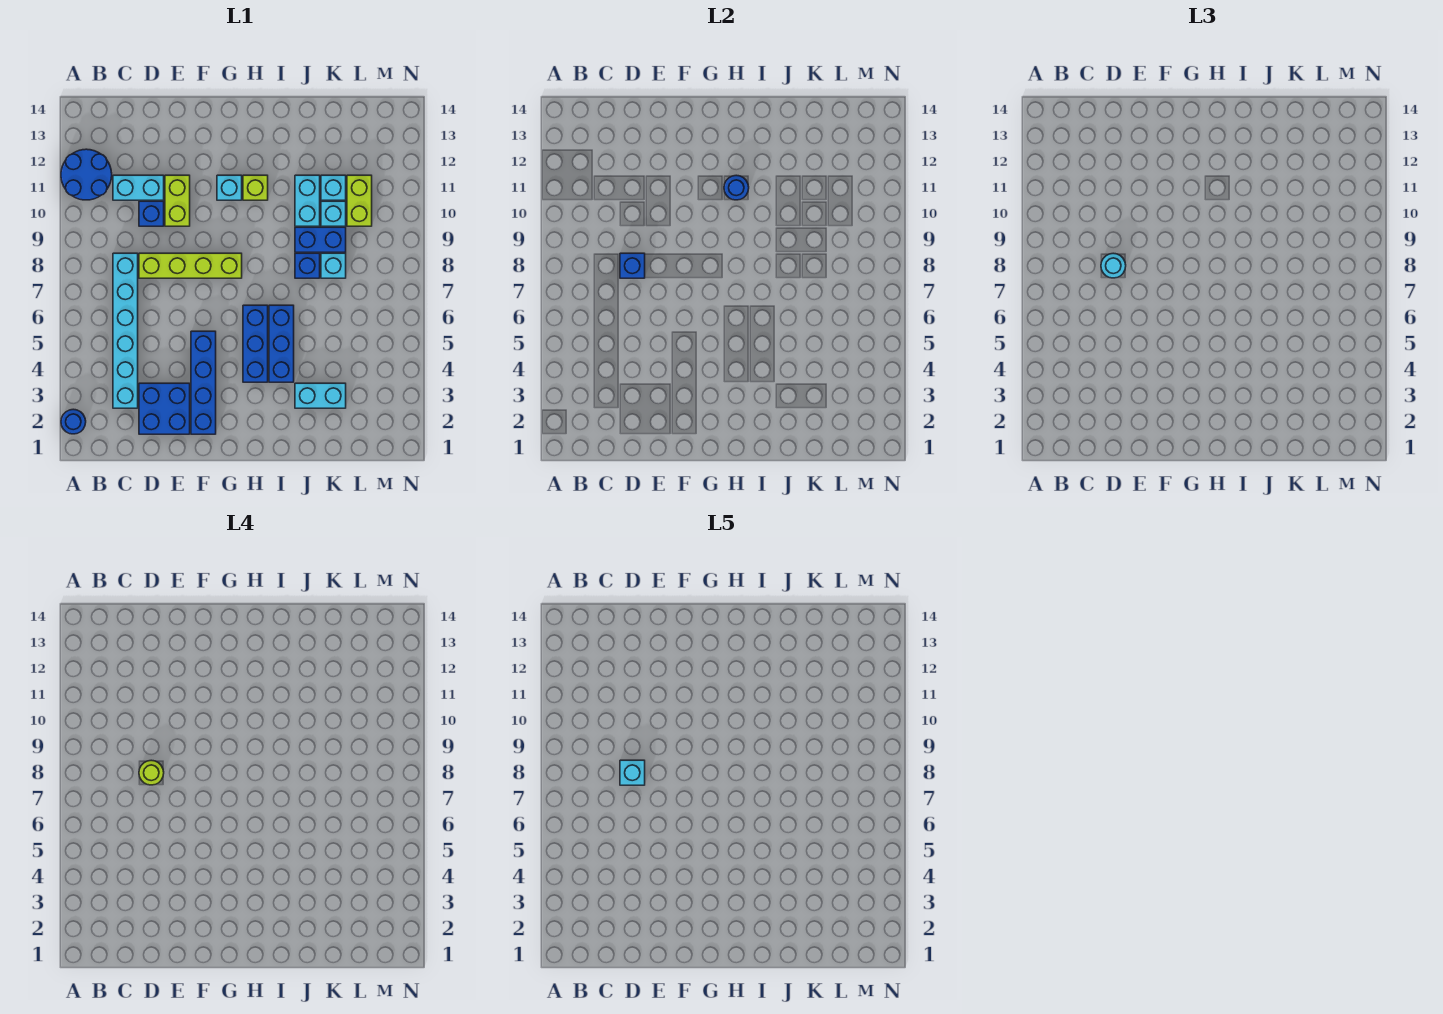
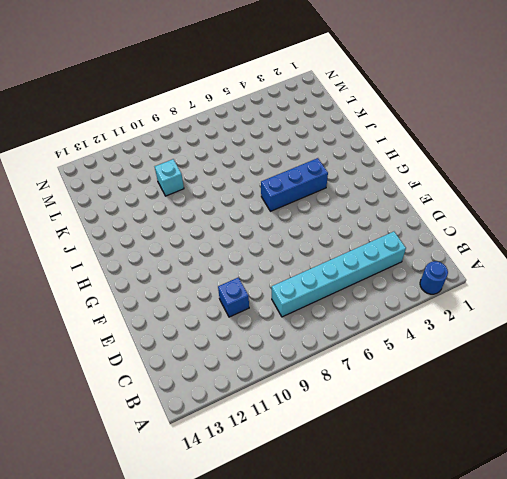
none -> blue 2x2 round brick [61,149,112,200]
none -> cyan 1x2 brick [113,175,164,200]
none -> blue 2x2 brick [139,383,190,434]

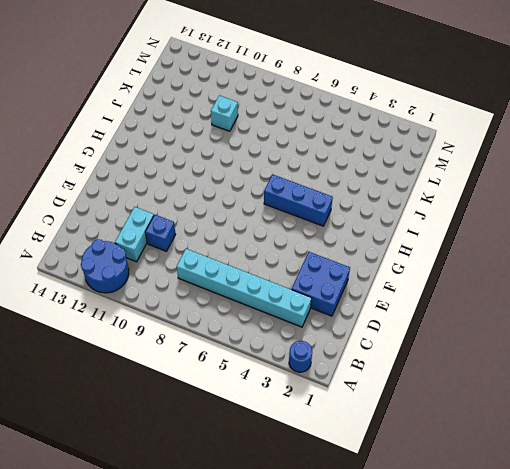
none -> lime 1x4 brick [139,253,242,278]
none -> lime 1x2 brick [165,175,190,226]
none -> blue 1x4 brick [191,331,216,434]

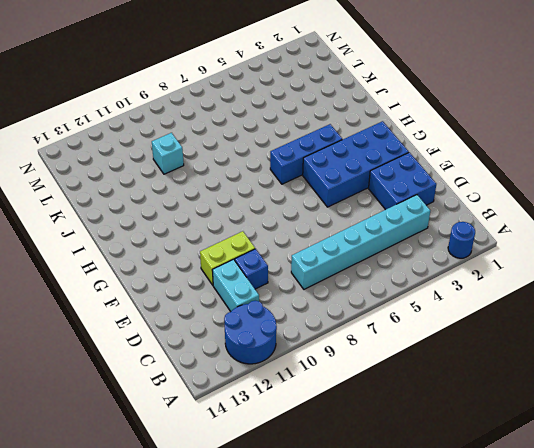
blue 2x4 brick [303,121,409,207] -> blue 1x4 brick [191,331,216,434]
none -> lime 1x4 brick [139,253,242,278]
none -> cyan 1x1 brick [217,175,242,200]
none -> lime 1x1 brick [243,175,268,200]

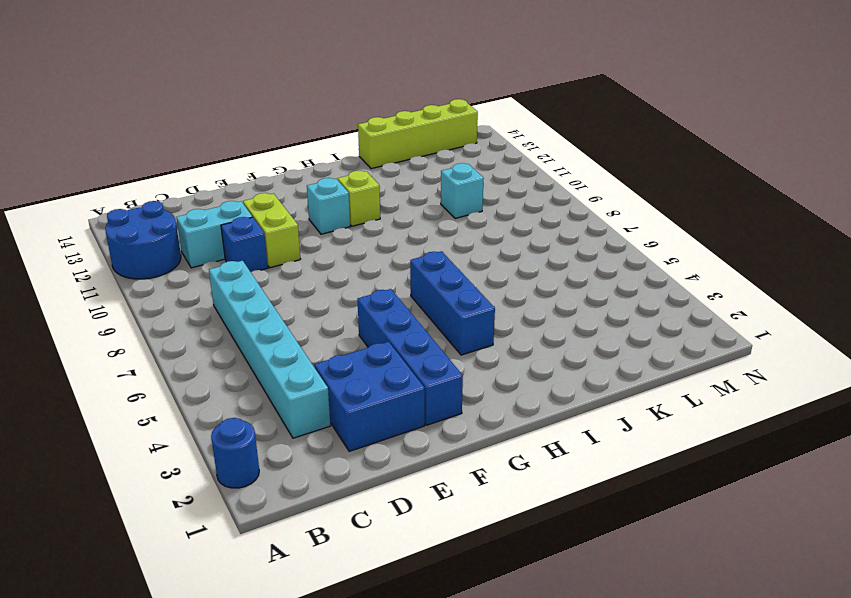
lime 1x4 brick [358,99,478,169] -> lime 1x4 brick moved to [139,253,242,278]
none -> blue 1x3 brick [269,305,294,382]
none -> cyan 1x2 brick [295,383,346,408]
none -> blue 1x1 brick [295,253,320,278]

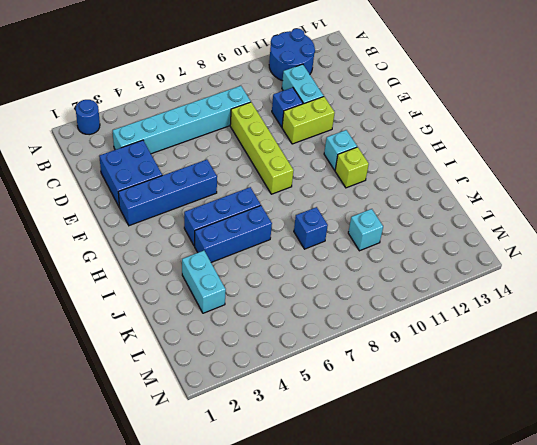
none -> blue 1x2 brick [295,227,346,252]
none -> cyan 1x2 brick [295,175,320,226]
none -> cyan 1x1 brick [321,253,346,278]

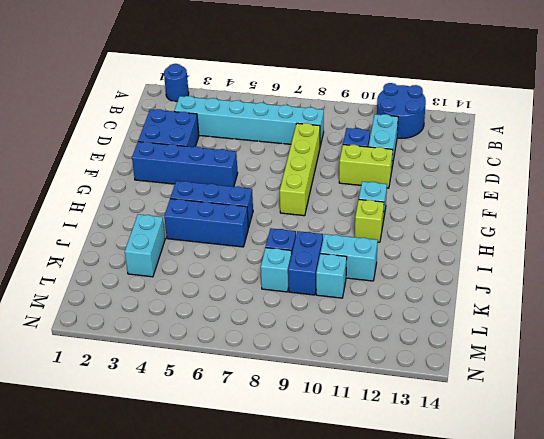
none -> cyan 1x1 brick [321,175,346,200]
none -> lime 1x2 brick [347,175,372,226]
none -> blue 1x1 brick [620,253,645,278]

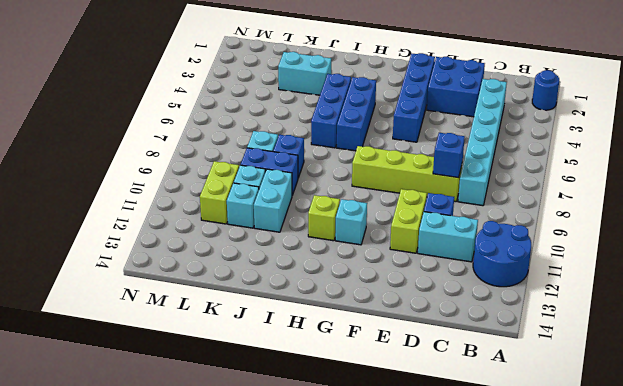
none -> blue 1x1 round brick [724,175,749,200]
none -> cyan 1x1 round brick [1101,253,1126,278]
none -> lime 1x1 round brick [139,760,164,785]

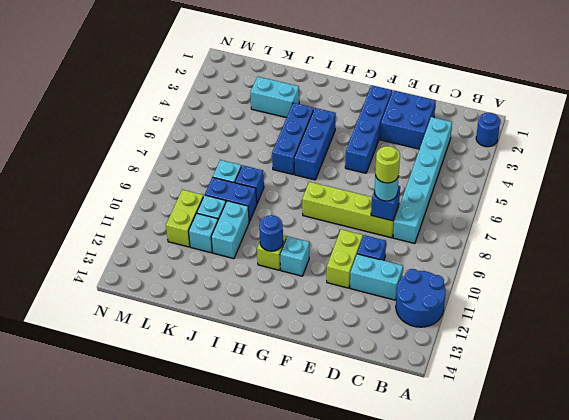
none -> cyan 1x1 brick [620,760,645,785]

